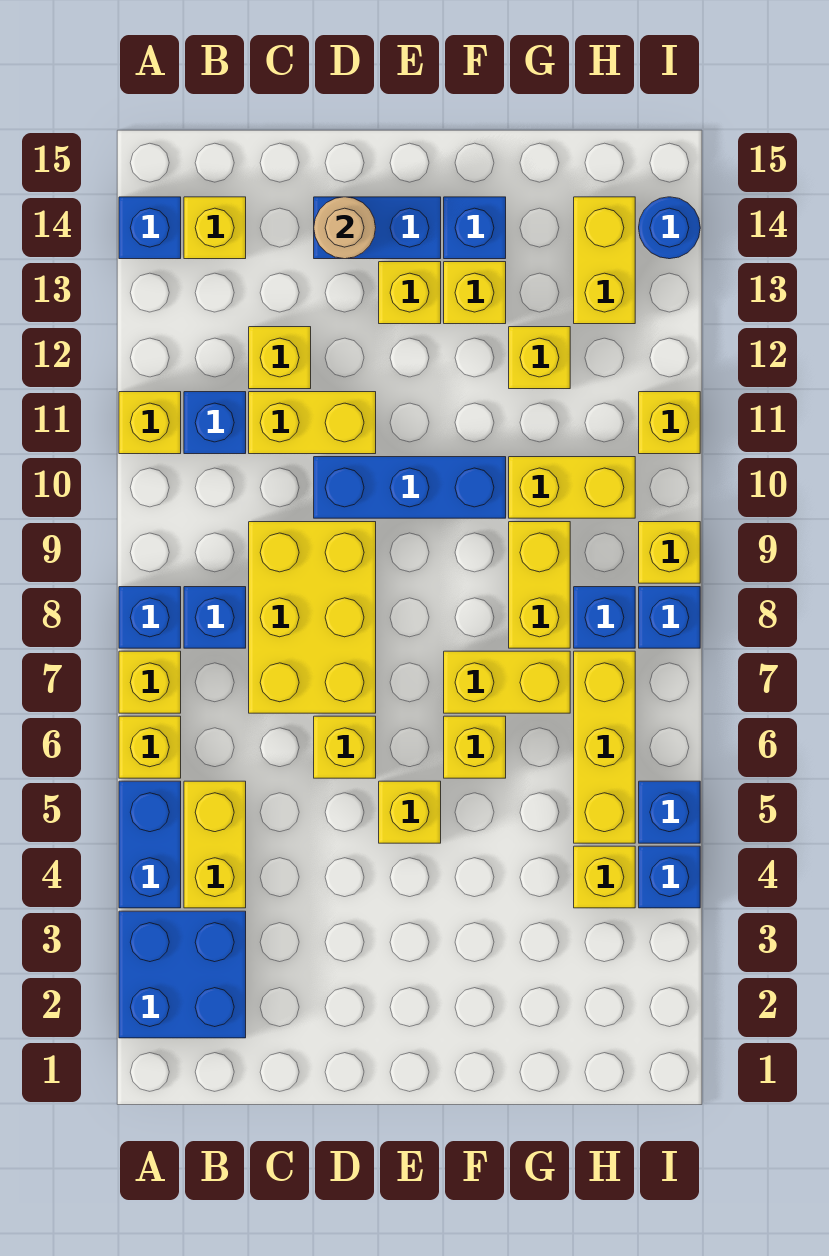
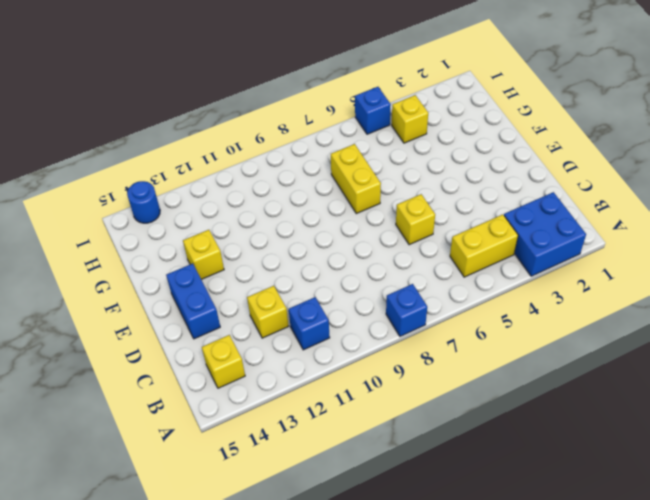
none -> blue 1x2 brick [119,781,181,908]
none -> yellow 1x1 brick [119,716,181,778]
none -> yellow 1x1 brick [119,651,181,713]
none -> yellow 1x1 brick [119,392,181,454]

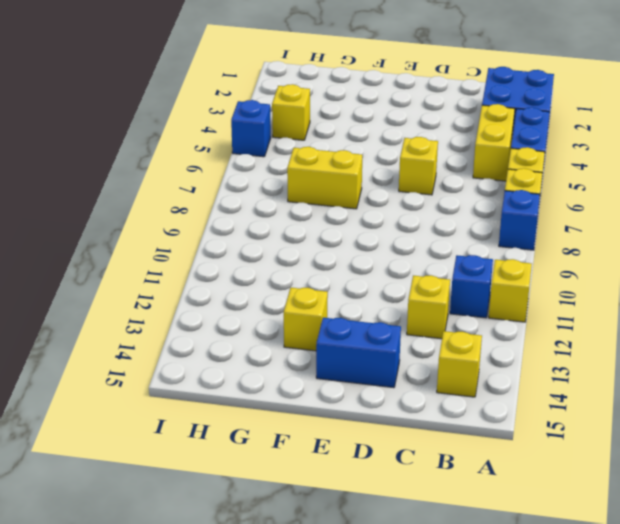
none -> blue 1x1 brick [119,197,181,259]
none -> blue 1x1 brick [184,587,246,648]
none -> yellow 2x3 brick [249,522,376,713]
none -> yellow 1x2 brick [249,392,376,454]

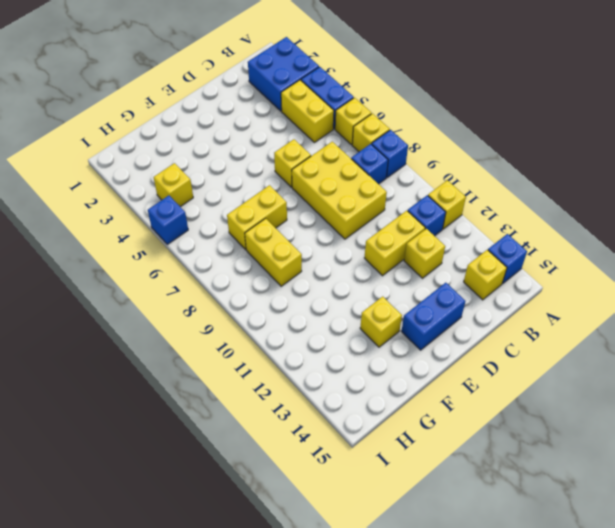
none -> blue 1x3 brick [314,457,506,518]
none -> yellow 1x1 brick [379,781,441,843]
none -> yellow 1x1 brick [379,262,441,324]
none -> yellow 1x1 brick [444,716,506,778]

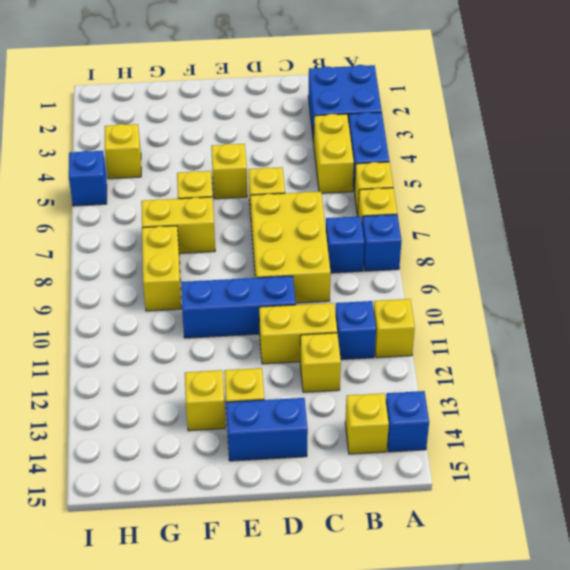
none -> blue 1x1 brick [444,197,506,259]
none -> yellow 1x2 brick [509,457,635,518]
none -> yellow 1x1 brick [509,327,570,389]
none -> yellow 1x3 brick [574,651,635,843]

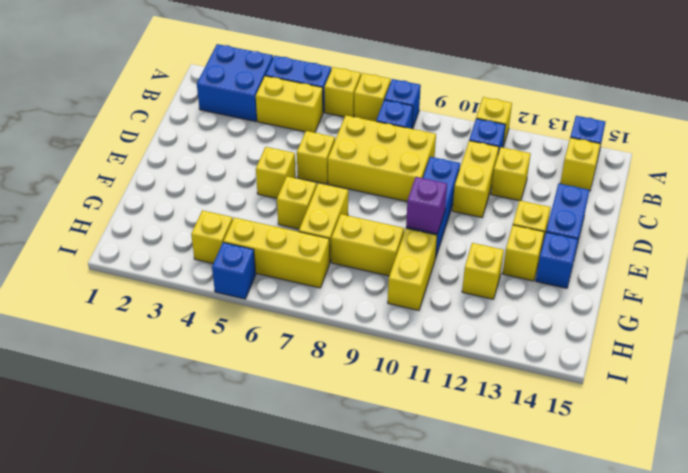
purple 1x1 brick [406,177,447,234] -> none
none -> blue 1x1 brick [574,587,635,648]
none -> yellow 1x2 brick [574,197,635,324]
none -> blue 1x1 brick [639,846,700,908]
none -> blue 1x1 brick [639,587,700,648]

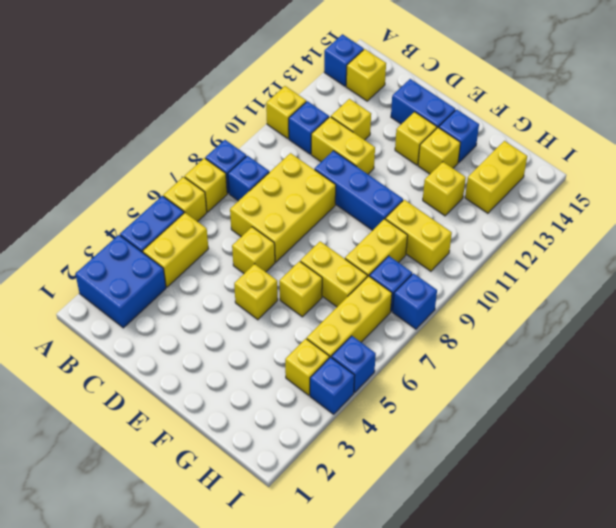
none -> yellow 1x1 brick [639,522,700,583]
none -> yellow 1x1 brick [639,392,700,454]
none -> blue 1x1 round brick [639,197,700,259]
none -> tan 1x1 round brick [314,197,376,259]

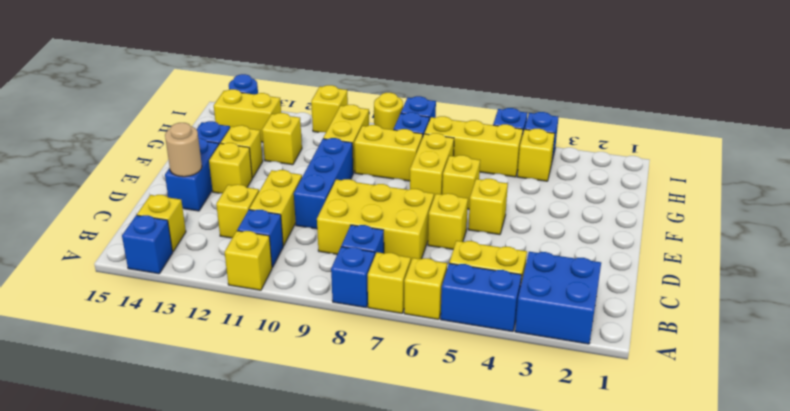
yellow 1x1 round brick [374,93,403,130] -> yellow 1x1 brick [639,522,700,583]

